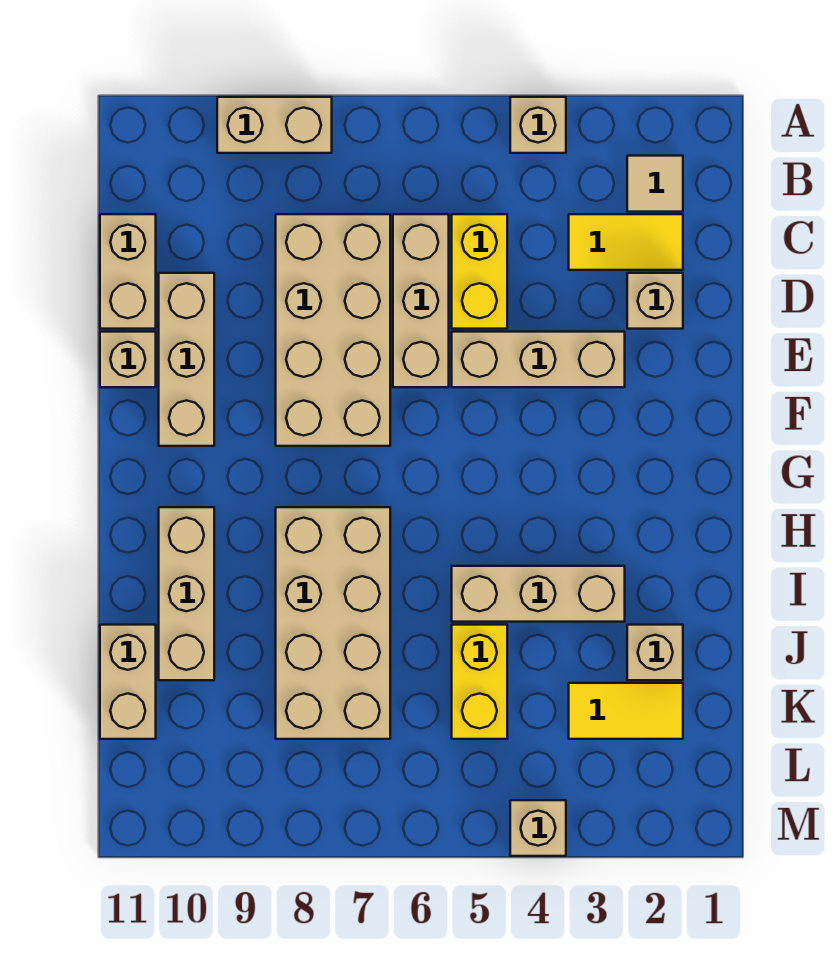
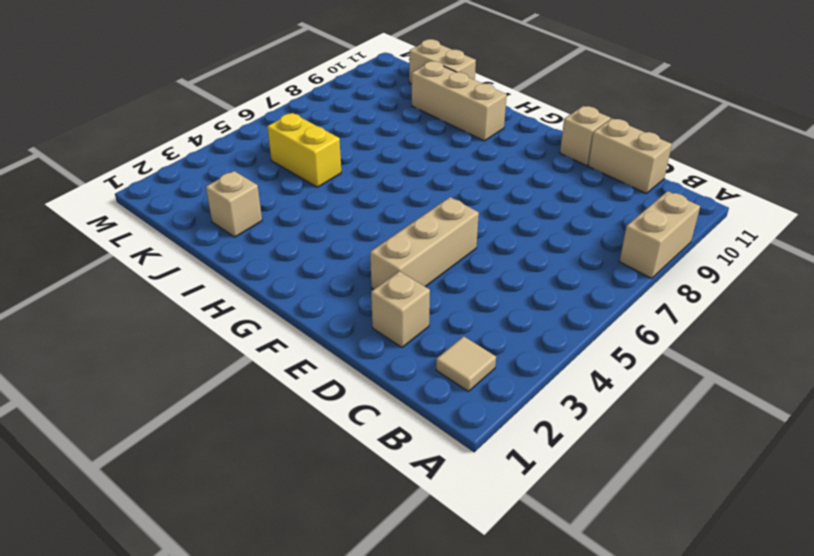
none -> tan 1x1 brick [510,97,566,153]
none -> yellow 1x2 tile [569,214,683,270]
none -> yellow 1x2 brick [452,214,507,329]

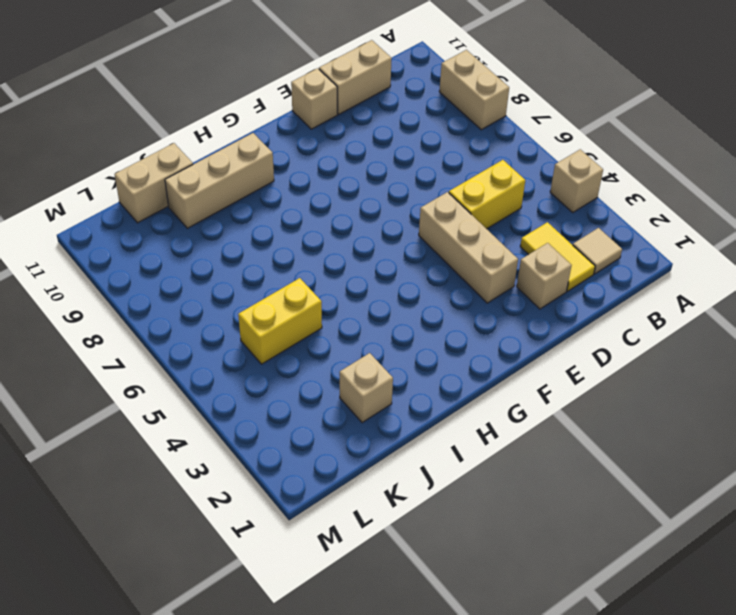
none -> tan 1x3 brick [393,214,449,387]
none -> tan 2x4 brick [276,214,390,446]
none -> tan 1x3 brick [159,273,214,446]

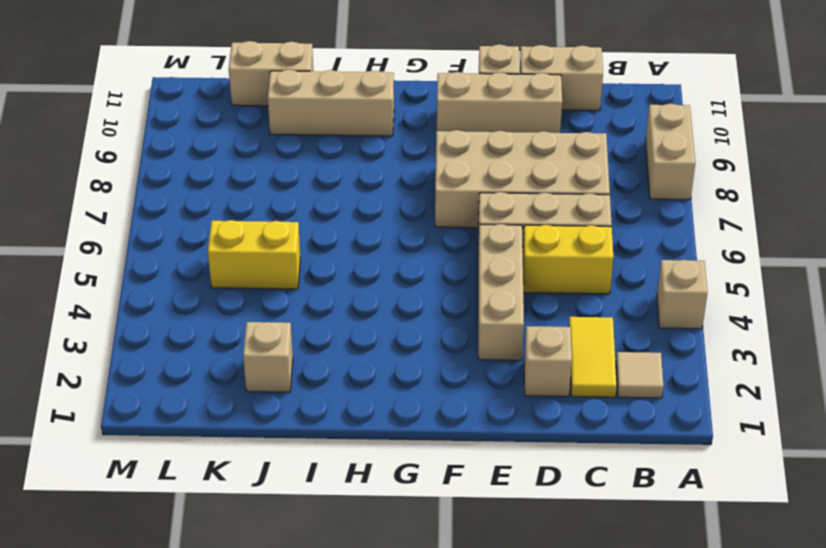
none -> tan 2x4 brick [276,507,390,739]
none -> tan 1x3 brick [452,566,625,622]
none -> yellow 1x2 tile [569,683,683,739]

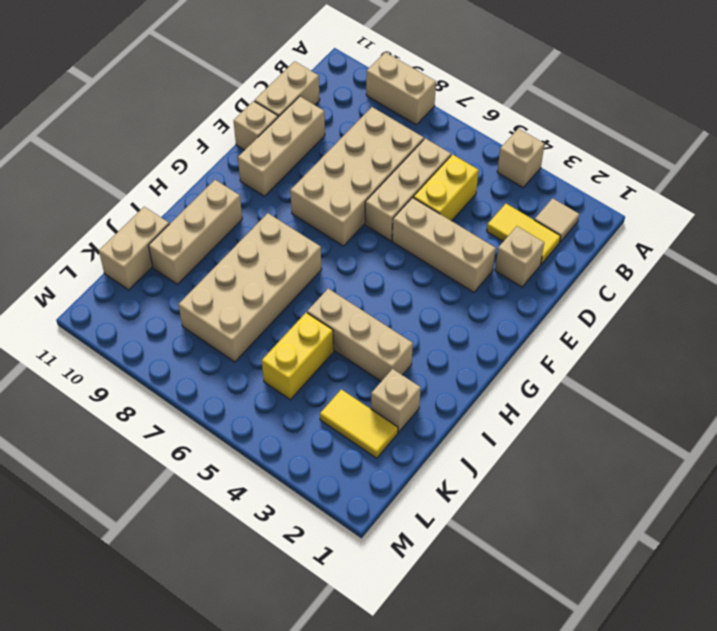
none -> tan 1x1 brick [510,800,566,856]

